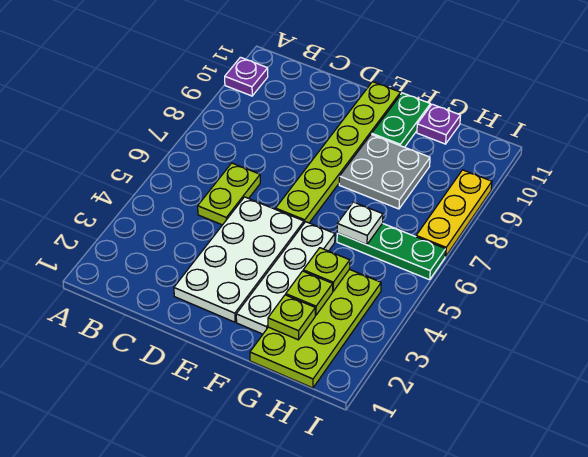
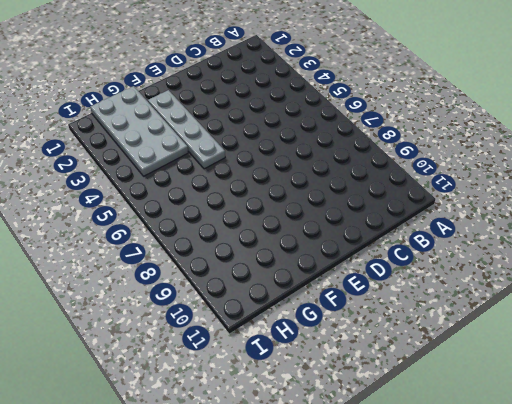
grey 1x4 plate [148,90,225,169] -> white 1x4 plate [236,222,335,334]
grey 2x4 plate [90,86,188,176] -> lime 2x4 plate [250,269,381,388]
none -> purple 1x1 plate [225,57,268,96]
none -> lime 1x2 plate [198,163,260,225]
none -> white 2x4 plate [174,197,304,322]

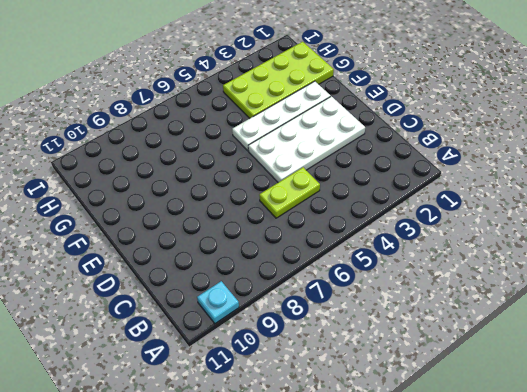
cyan 1x1 plate [197,281,239,323] -> purple 1x1 plate [225,57,268,96]
none -> lime 1x6 plate [276,82,401,223]
none -> grey 2x2 plate [339,134,430,209]
none -> green 1x2 plate [372,93,430,147]

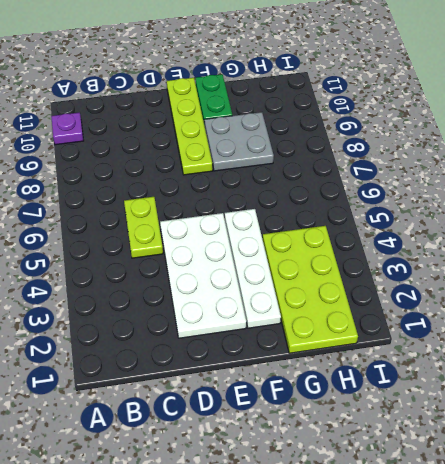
lime 1x4 plate [167,78,213,175] -> lime 1x6 plate [276,82,401,223]
none -> green 1x3 plate [337,223,446,280]
none -> purple 1x1 plate [417,104,461,144]
none -> yellow 1x3 plate [416,170,492,257]

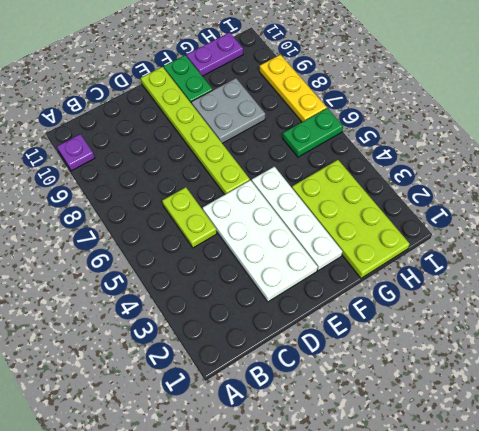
purple 1x2 plate [186,32,243,76] -> purple 1x1 plate [417,104,461,144]
green 1x2 plate [283,108,343,157] -> green 1x3 plate [337,223,446,280]
none -> lime 1x1 plate [268,295,315,340]
none -> lime 1x1 plate [286,271,333,315]
none -> lime 1x1 plate [303,248,350,291]

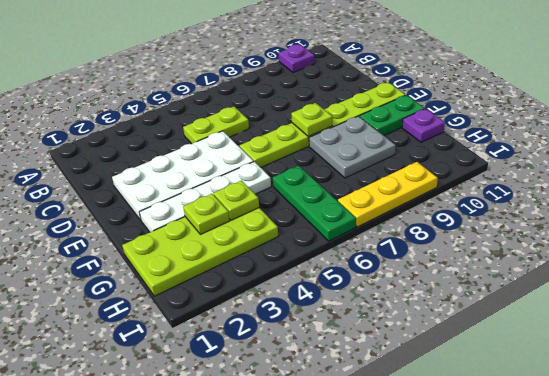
lime 1x1 plate [291,103,333,137] -> lime 1x1 plate moved to [268,295,315,340]
none -> white 1x1 plate [337,202,383,245]

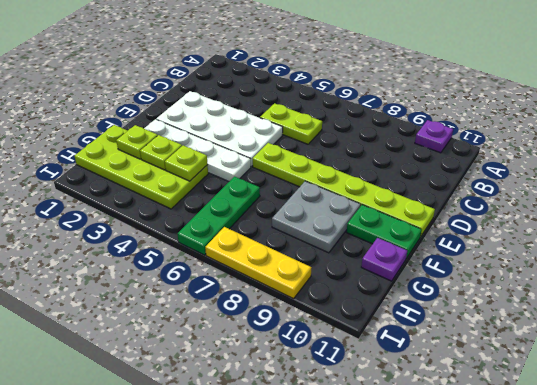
none -> white 1x1 plate [337,202,383,245]

